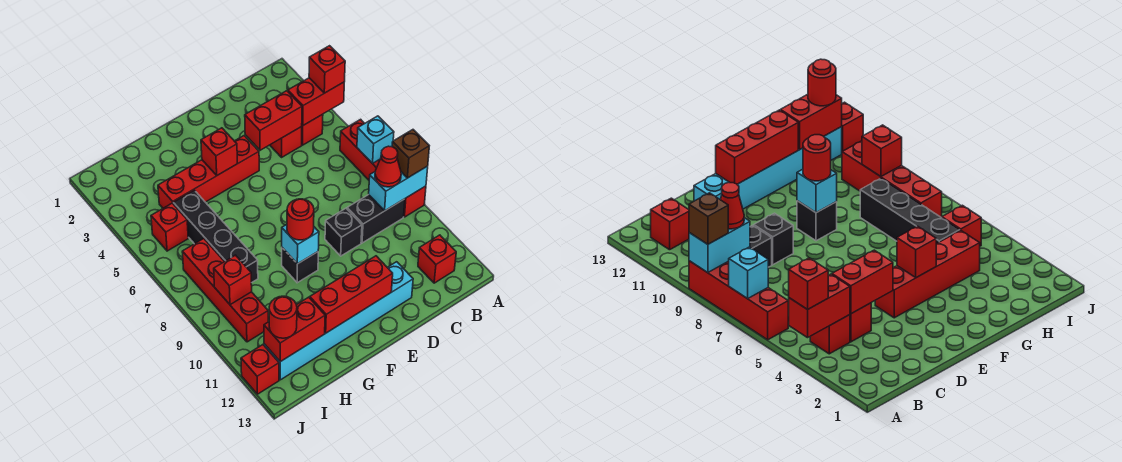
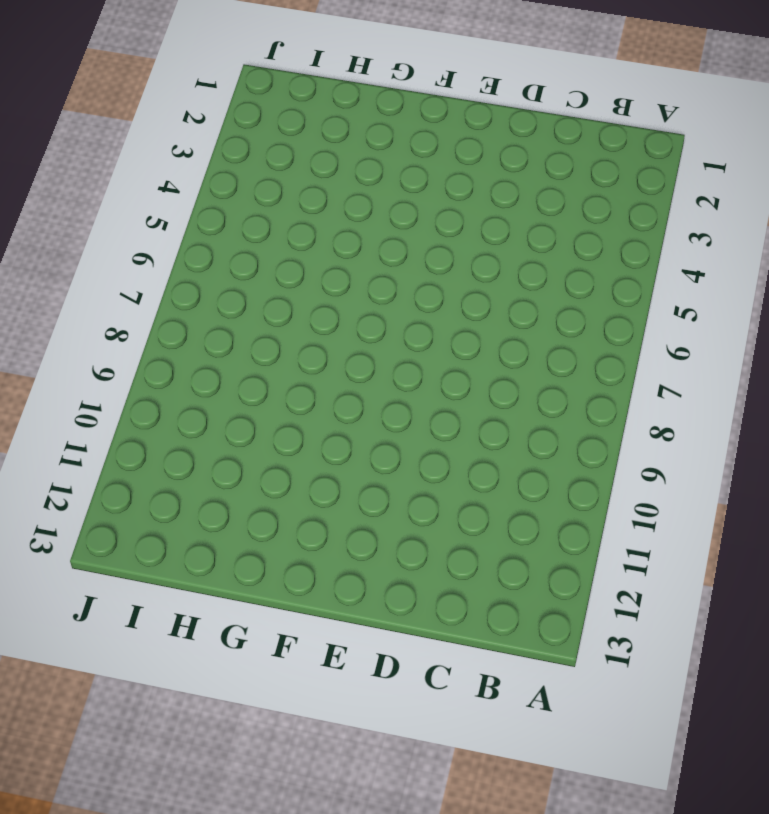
none -> red 1x4 brick [340,119,426,217]
none -> red 1x1 brick [301,114,323,145]
none -> black 1x2 brick [347,195,405,243]

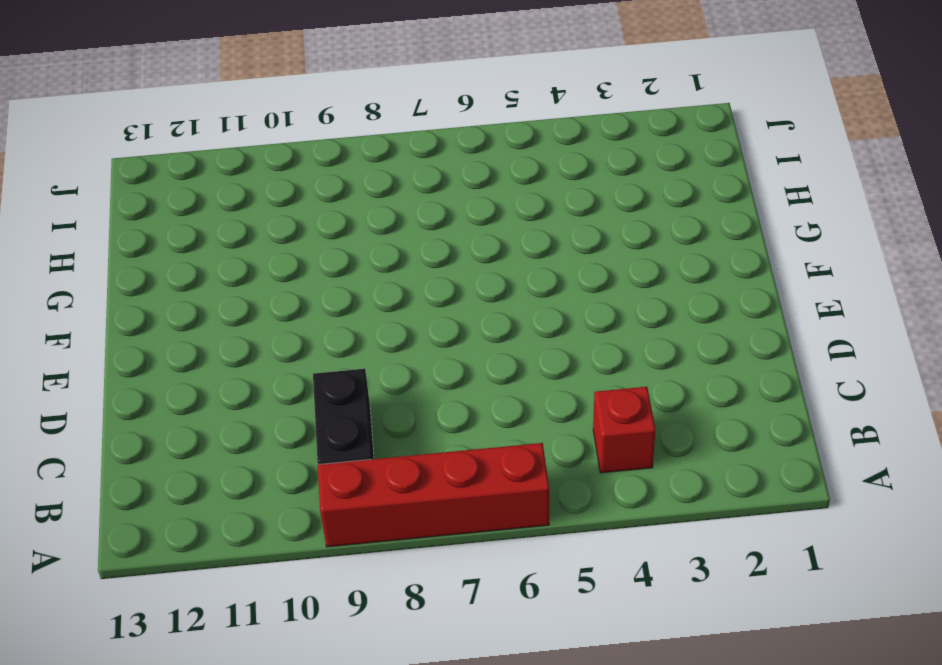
none -> red 1x1 brick [418,235,456,283]
none -> red 1x1 brick [270,127,302,157]
none -> black 1x1 brick [325,208,362,256]

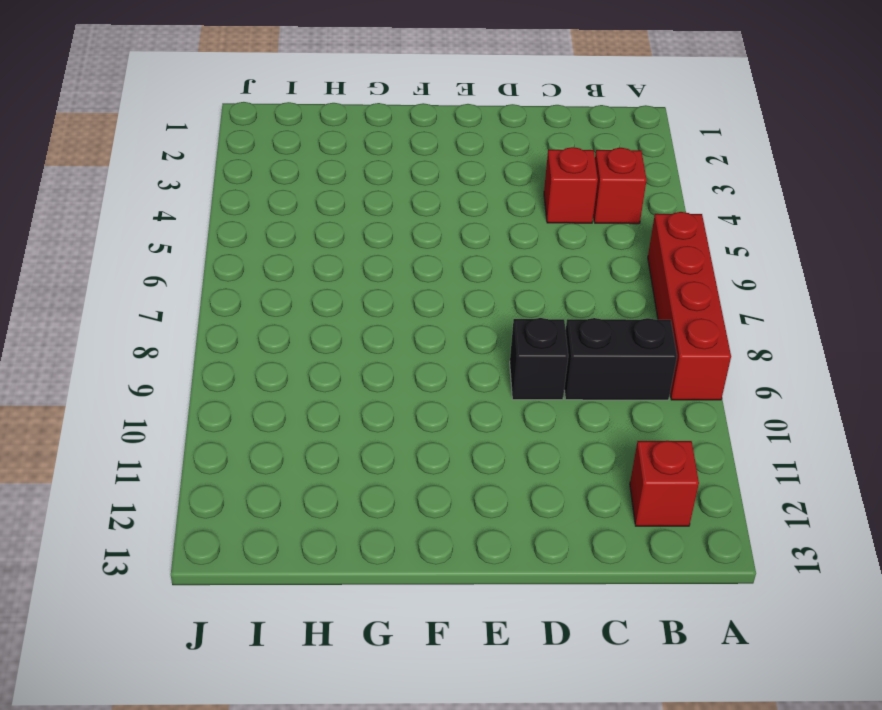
none -> cyan 1x6 brick [264,262,413,380]
none -> red 1x4 brick [158,136,259,208]
none -> black 1x1 brick [282,248,318,283]

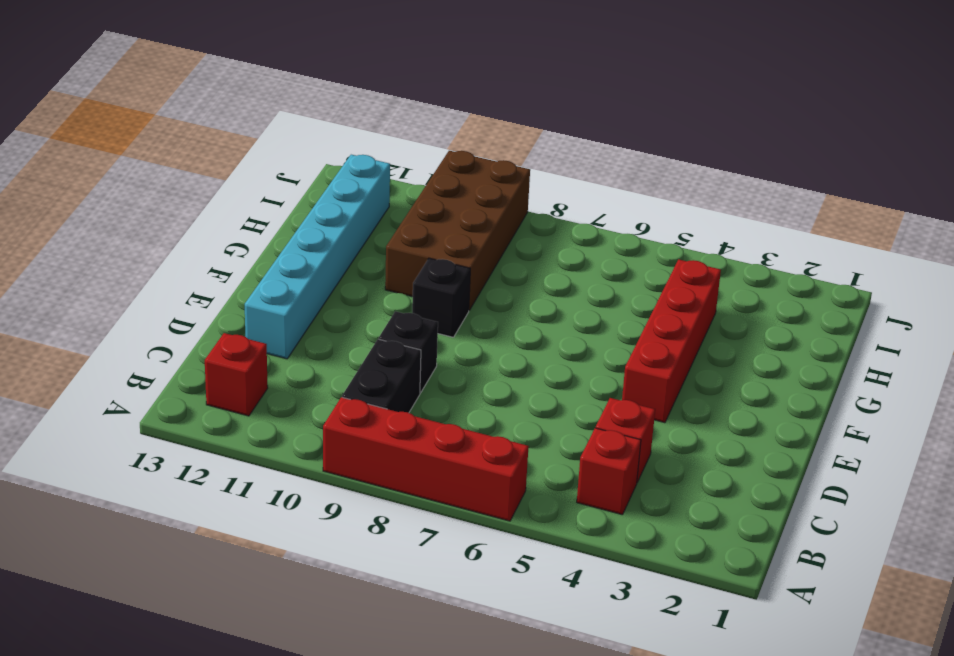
brown 2x4 brick [385,151,530,310] -> red 1x4 brick [182,239,268,342]
none -> black 1x4 brick [173,190,258,283]
none -> red 1x1 brick [151,203,188,251]
none -> red 1x1 brick [241,345,279,394]

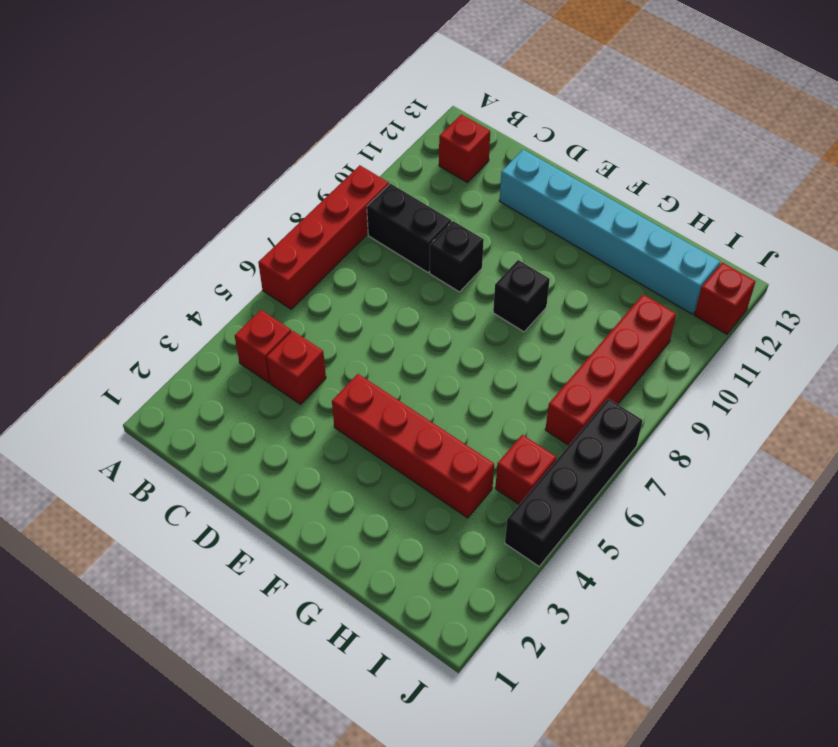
black 1x4 brick [505,399,642,566] -> black 1x4 brick moved to [173,190,258,283]
none -> red 1x2 brick [288,78,344,125]
none -> cyan 1x1 brick [357,116,394,164]
none -> cyan 1x2 brick [369,166,428,211]

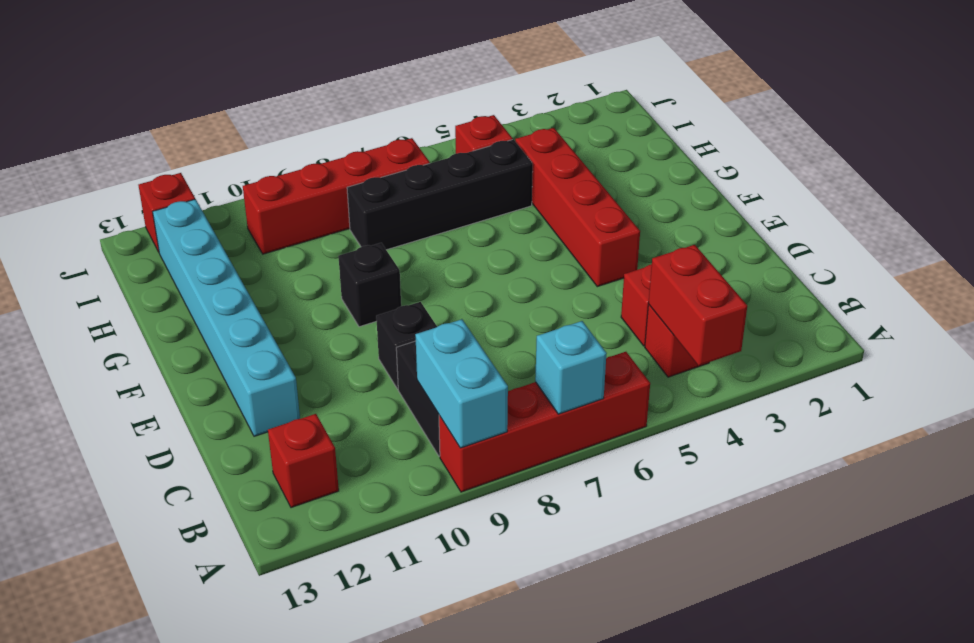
none -> red 1x2 brick [245,91,302,150]
none -> red 1x3 brick [310,256,393,333]
none -> red 1x1 brick [201,128,237,175]

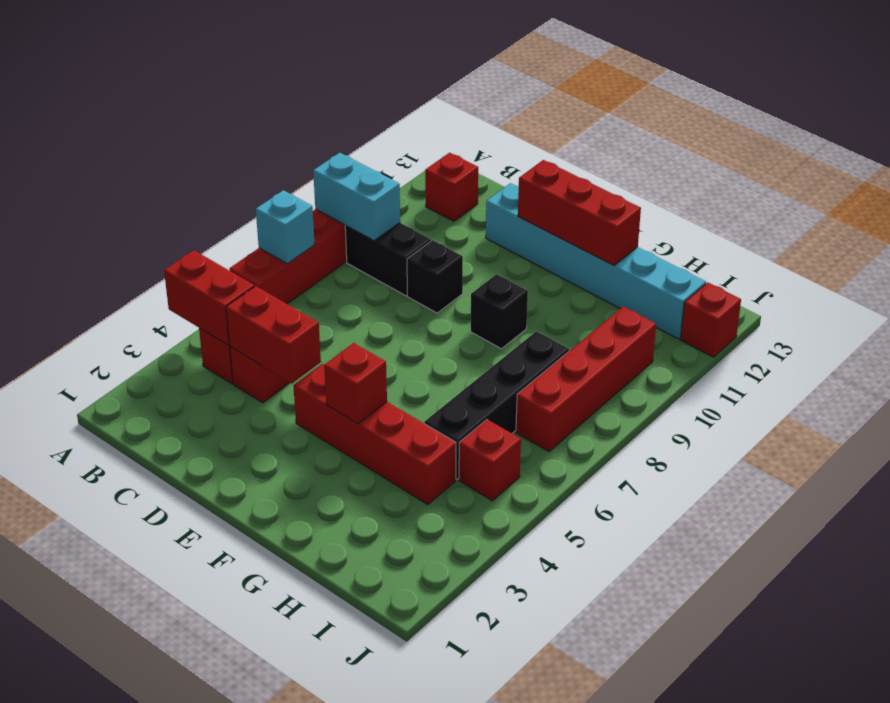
none -> cyan 1x1 brick [282,225,319,264]
none -> red 1x2 brick [264,297,325,362]
none -> red 1x1 brick [214,255,252,305]

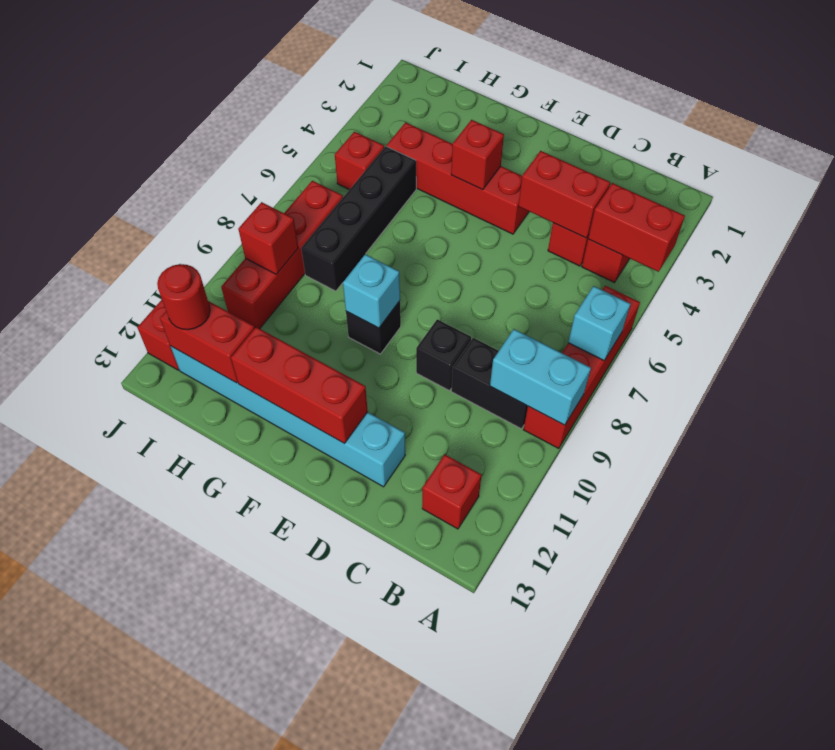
none -> red 1x1 brick [309,46,345,93]
none -> brown 1x1 brick [392,130,429,178]
none -> red 1x1 cone [375,146,401,187]

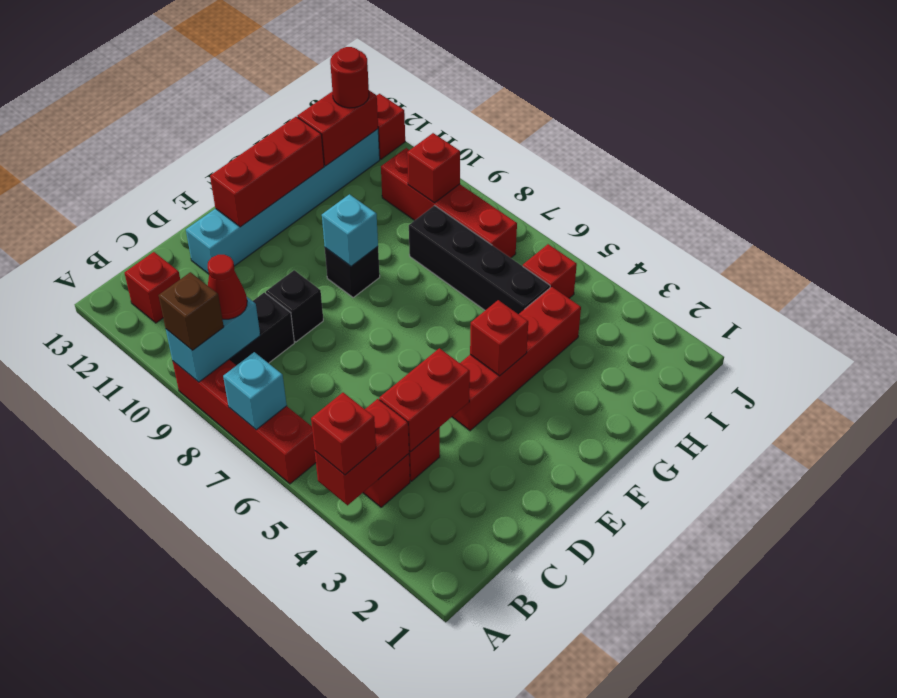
none -> red 1x1 round brick [287,199,314,240]

